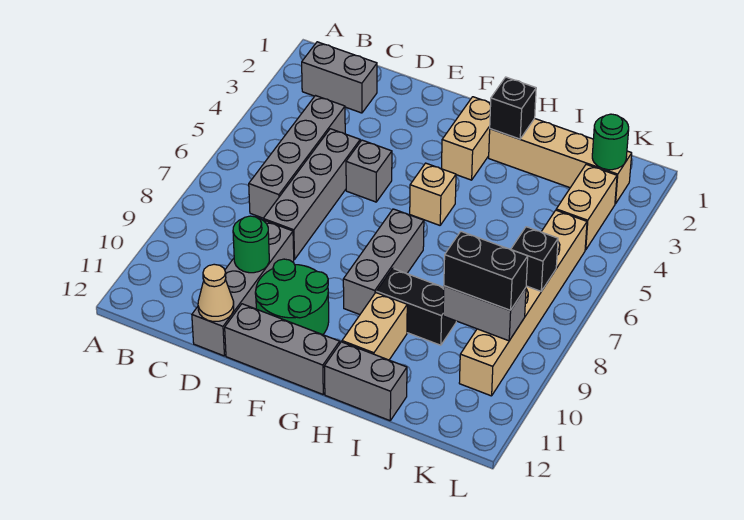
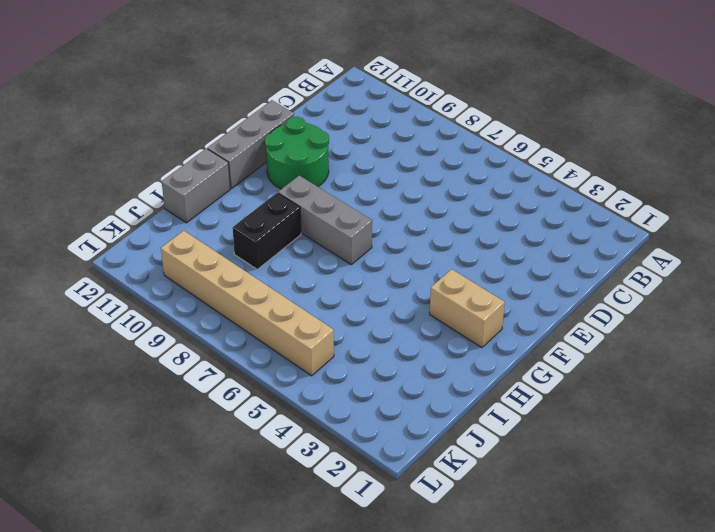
none -> grey 1x2 brick [302,42,377,113]
none -> grey 1x4 brick [249,96,345,218]
none -> grey 1x4 brick [263,129,360,260]

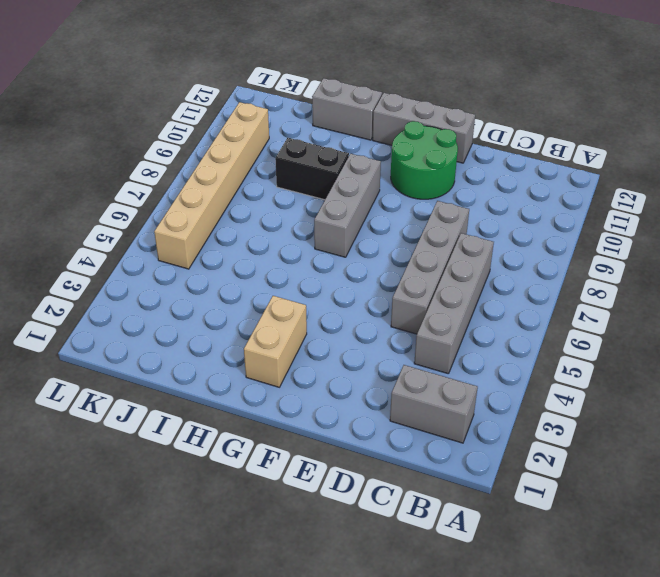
none -> grey 1x4 brick [192,220,294,356]
none -> grey 1x1 brick [346,140,392,202]
none -> tan 1x1 brick [410,163,456,225]

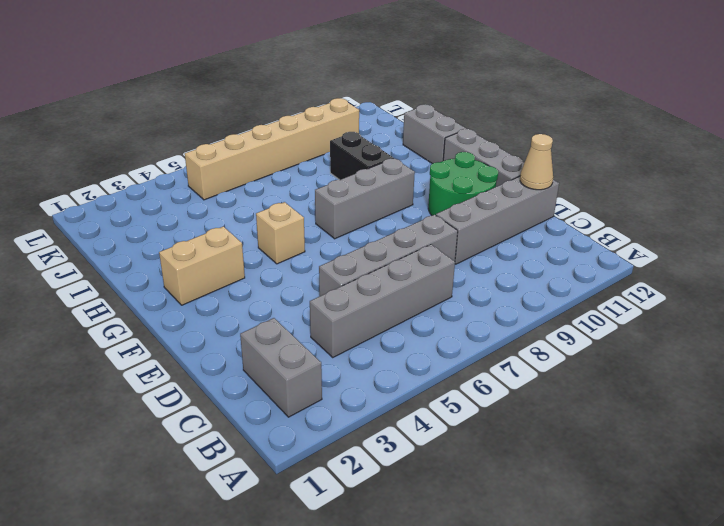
none -> grey 1x1 brick [346,140,392,202]
none -> tan 1x4 brick [489,119,632,204]
none -> tan 1x2 brick [342,293,407,360]

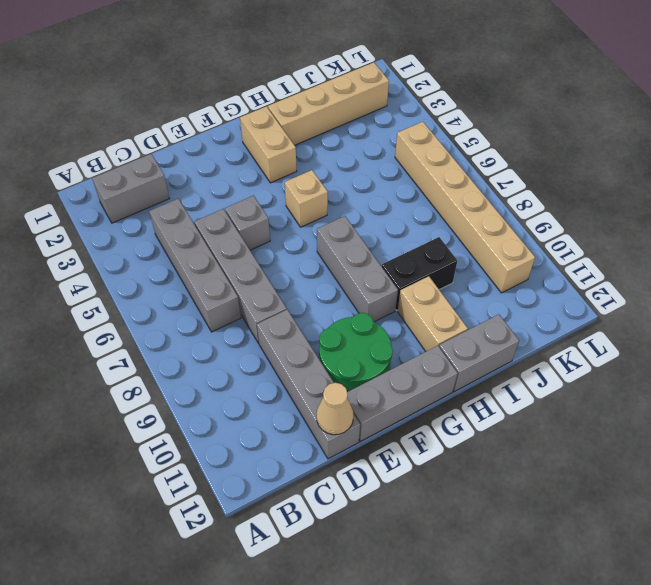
none -> tan 1x2 brick [556,164,617,250]
none -> green 1x1 round brick [233,216,269,273]
none -> black 1x1 brick [490,77,536,139]

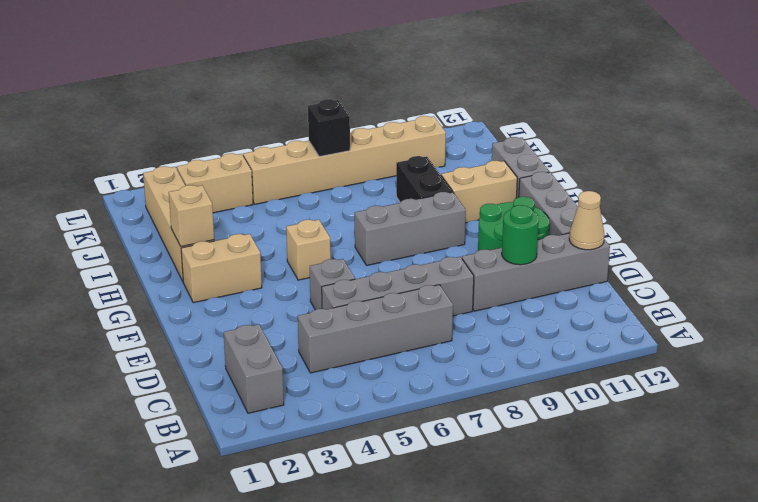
tan 1x1 brick [169,185,214,247] -> black 1x1 brick [490,77,536,139]
none -> grey 1x2 brick [443,286,526,341]
none -> green 1x1 round brick [592,114,629,170]
none -> black 1x2 brick [444,232,528,310]

